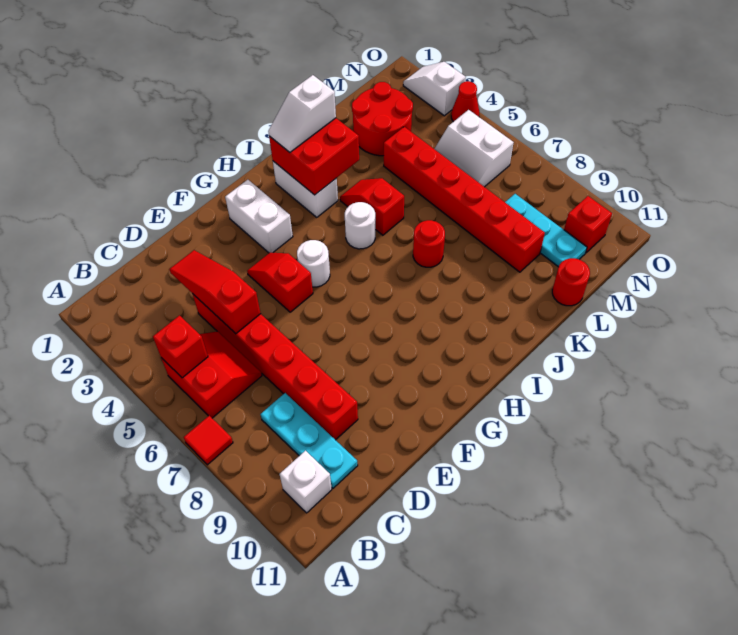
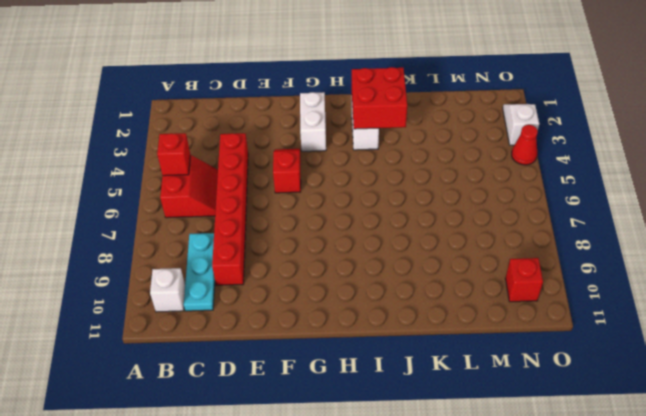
none -> red 1x1 tile [184,416,233,465]
none -> white 1x1 round brick [297,240,330,287]
none -> white 1x1 round brick [345,202,375,249]

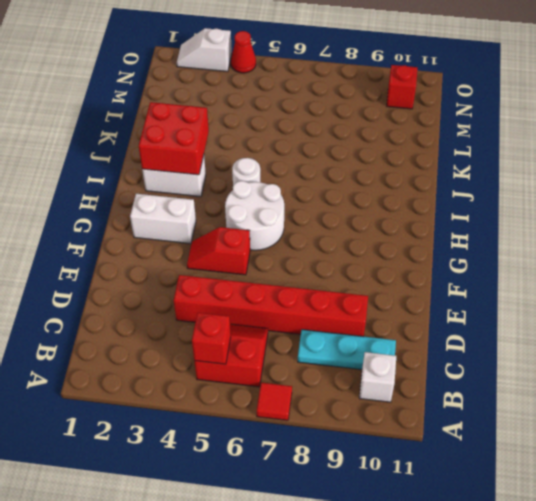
white 2x2 round brick [225,181,284,250] -> white 1x1 round brick [297,240,330,287]
none -> red 1x2 slope [340,178,404,235]
none -> red 1x1 round brick [413,220,445,267]
none -> red 2x2 round brick [352,82,413,156]

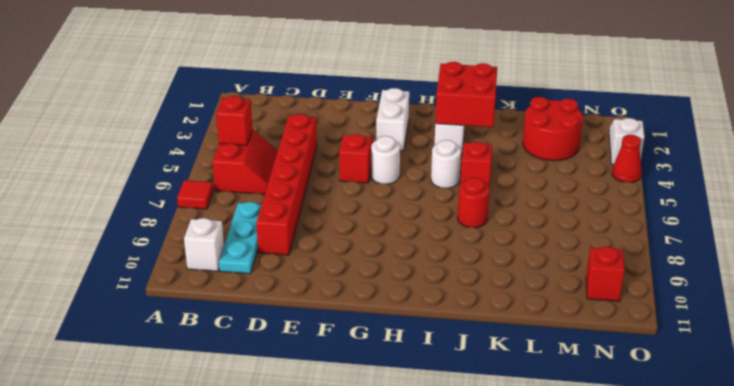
none -> red 1x6 brick [384,127,545,272]
none -> red 1x1 round brick [552,258,590,306]
none -> white 2x2 slope [435,110,514,187]

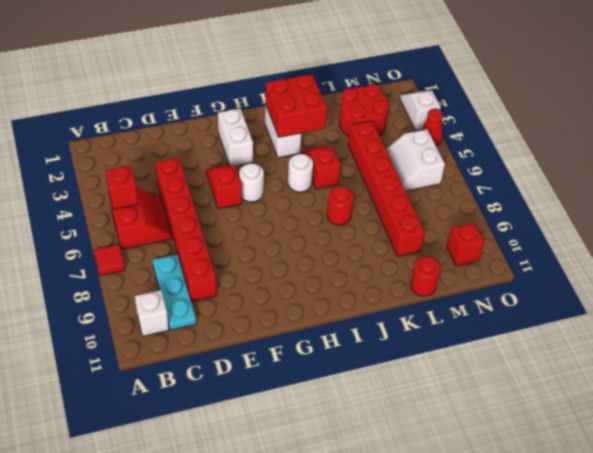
none -> cyan 1x3 plate [505,194,587,267]
none -> red 1x3 slope [169,250,261,334]
none -> white 1x2 slope [268,75,336,152]

